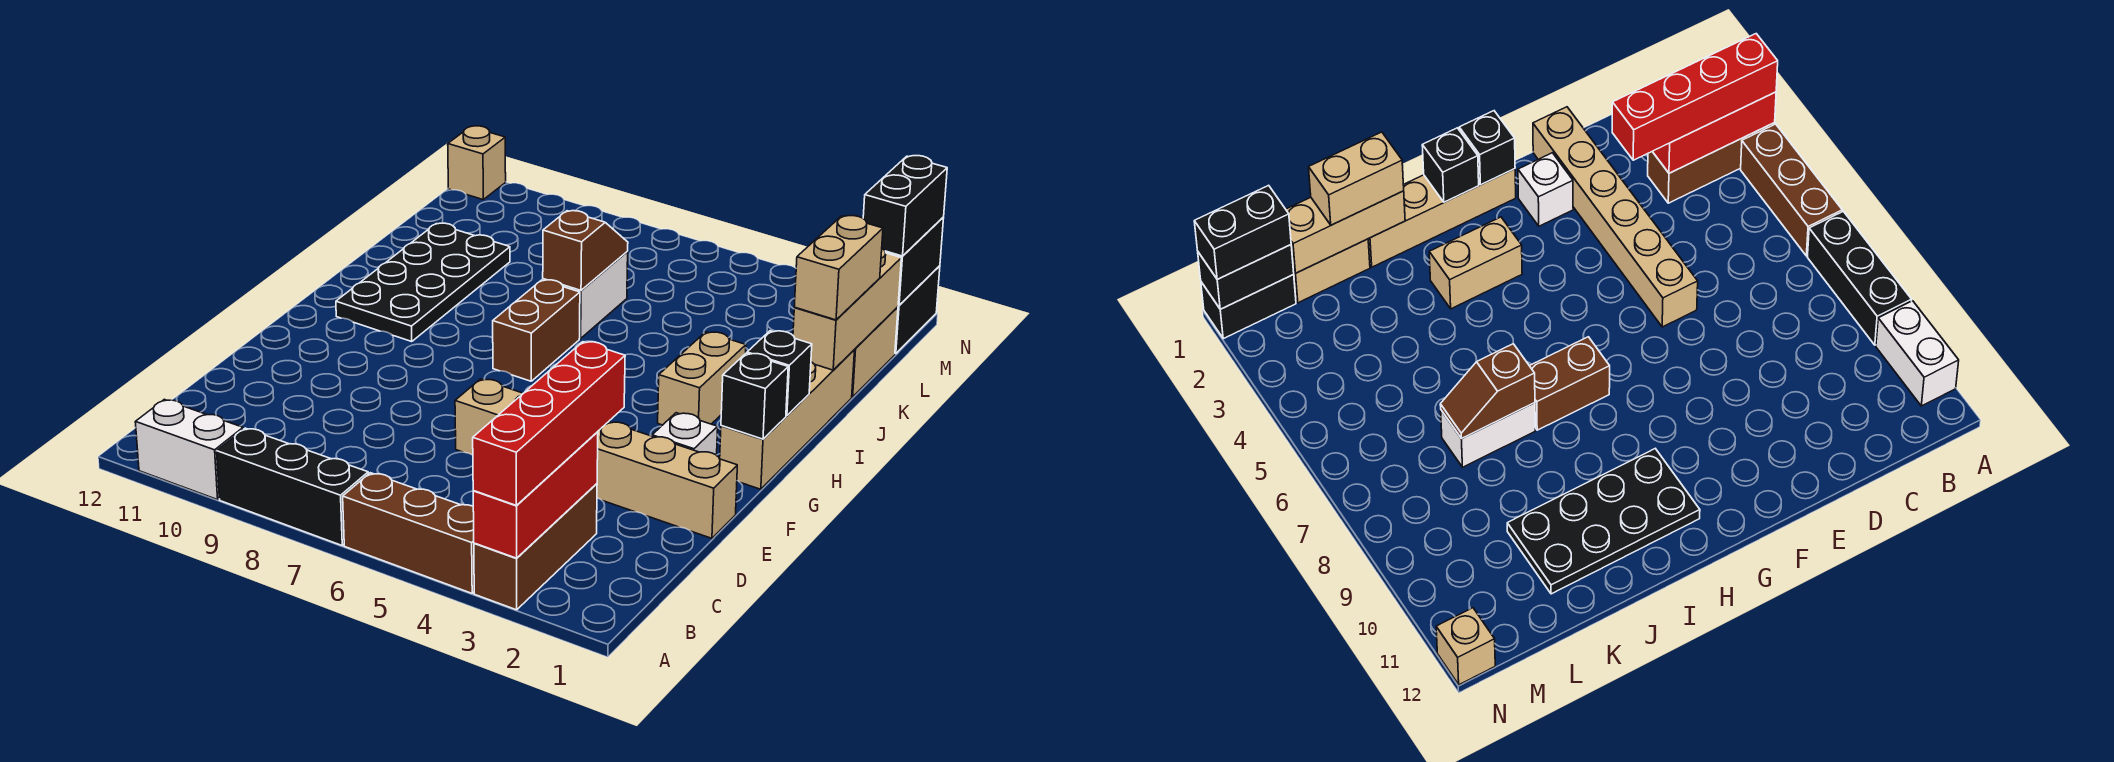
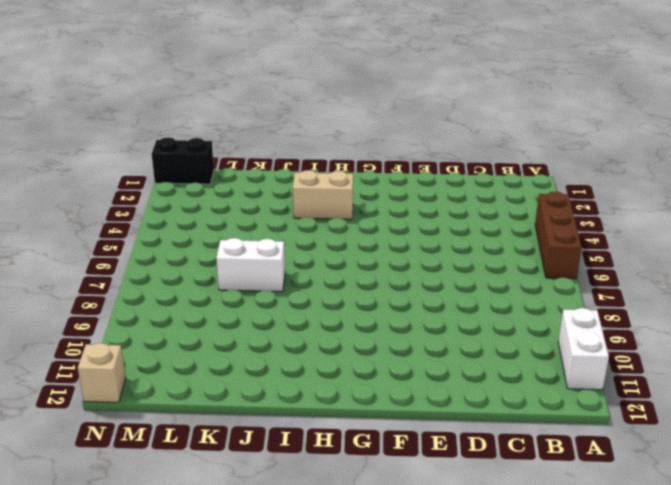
none -> brown 1x3 brick [474,484,597,610]
none -> black 1x3 brick [217,428,368,545]
none -> tan 1x6 brick [455,379,737,538]

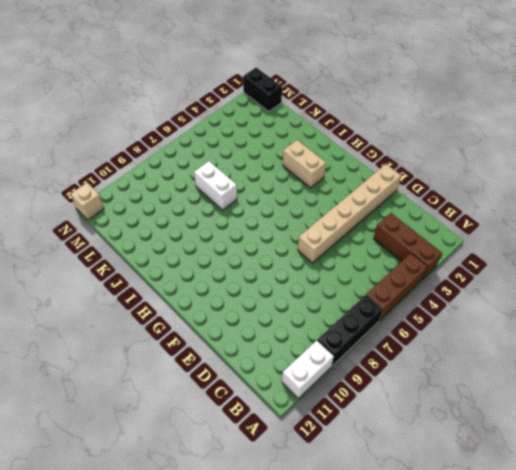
none -> white 1x1 brick [652,413,718,455]
none -> tan 1x4 brick [720,350,855,489]
none -> brown 1x2 brick [493,280,580,381]

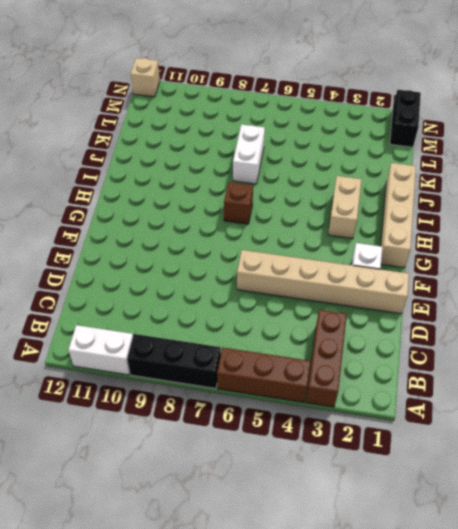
brown 1x1 brick [224,182,253,224] -> brown 1x2 brick [493,280,580,381]
none -> black 2x4 plate [336,223,510,342]
none -> tan 1x2 brick [852,307,898,397]
none -> red 1x3 brick [473,432,598,558]

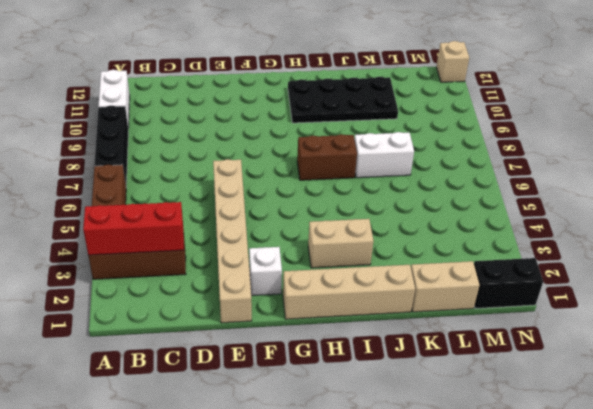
none -> black 1x1 brick [721,353,788,439]
none -> black 1x1 brick [747,331,812,416]
none -> tan 1x3 brick [793,249,901,370]

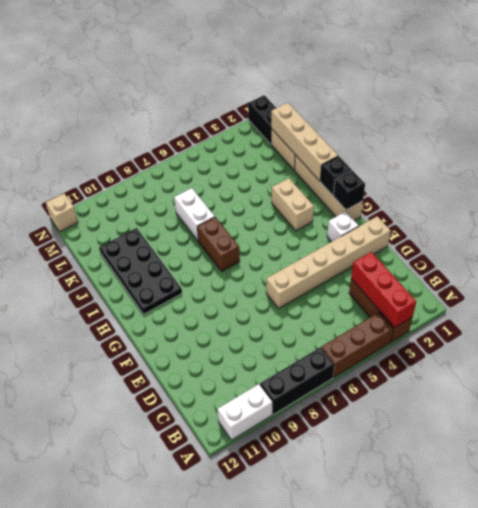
tan 1x4 brick [271,103,338,181] -> tan 1x3 brick [793,249,901,370]
none -> brown 1x2 slope [543,211,628,290]
none -> black 1x2 brick [885,217,944,305]
none -> red 1x4 brick [473,342,625,505]

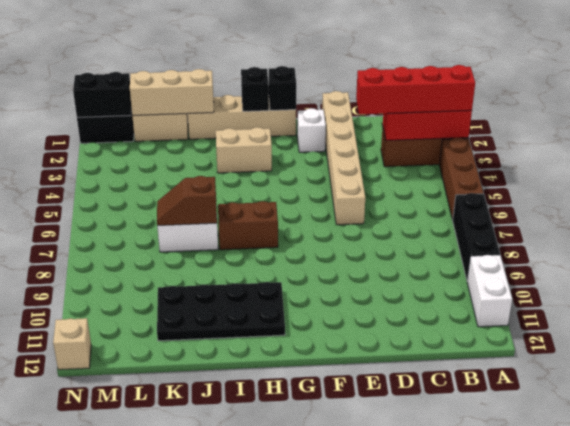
none -> tan 1x2 brick [794,216,883,320]
none -> black 1x2 brick [863,156,947,256]

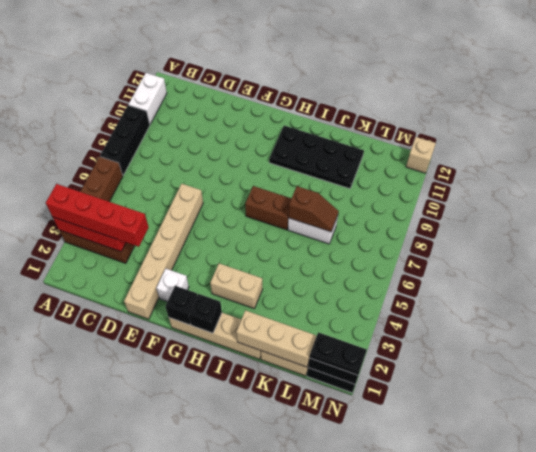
black 1x2 plate [310,332,367,375] -> black 1x2 brick [863,156,947,256]
none -> tan 1x2 brick [794,216,883,320]

